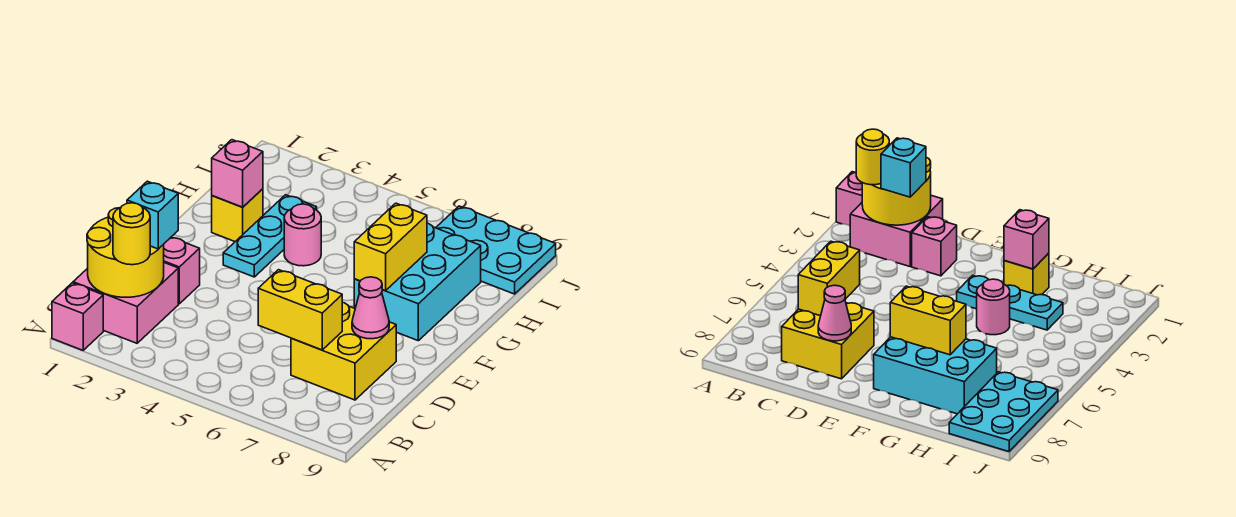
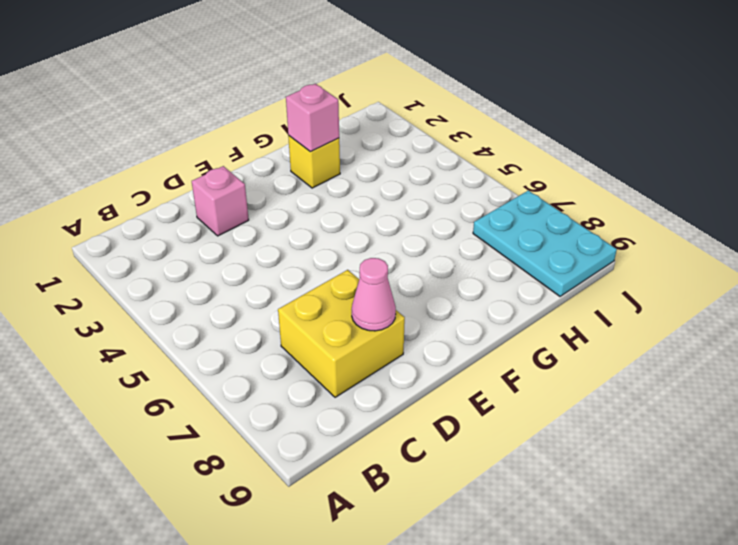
none -> pink 1x1 brick [52,283,103,350]
none -> pink 2x2 brick [73,263,178,343]
none -> cyan 1x3 plate [223,195,317,277]

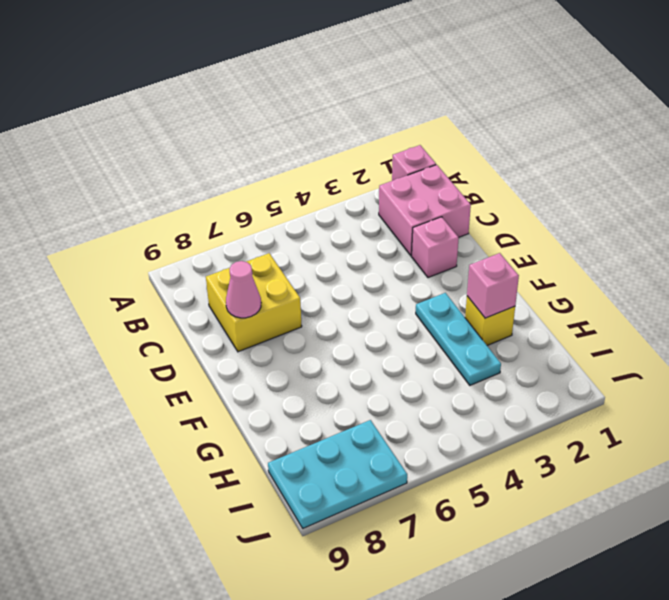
none -> cyan 2x3 brick [354,223,481,341]
none -> pink 1x1 round brick [284,204,321,266]
none -> yellow 2x2 round brick [87,208,164,297]

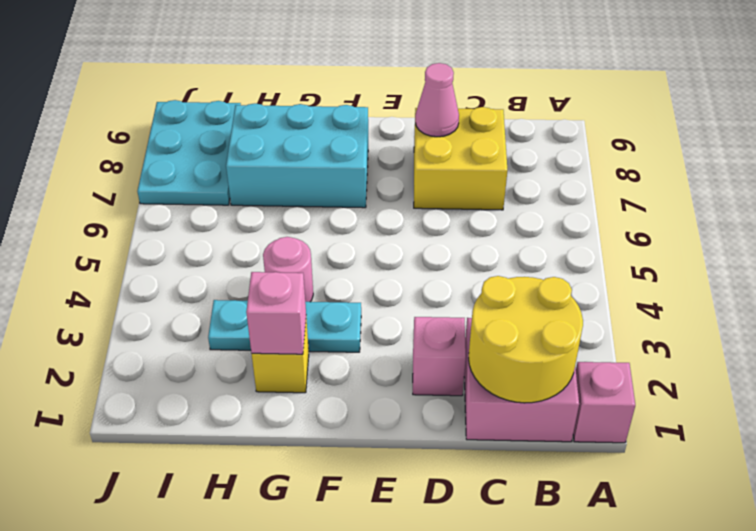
none -> yellow 1x2 brick [258,270,342,350]
none -> yellow 1x2 brick [354,203,427,291]
none -> yellow 1x1 round brick [113,203,150,265]

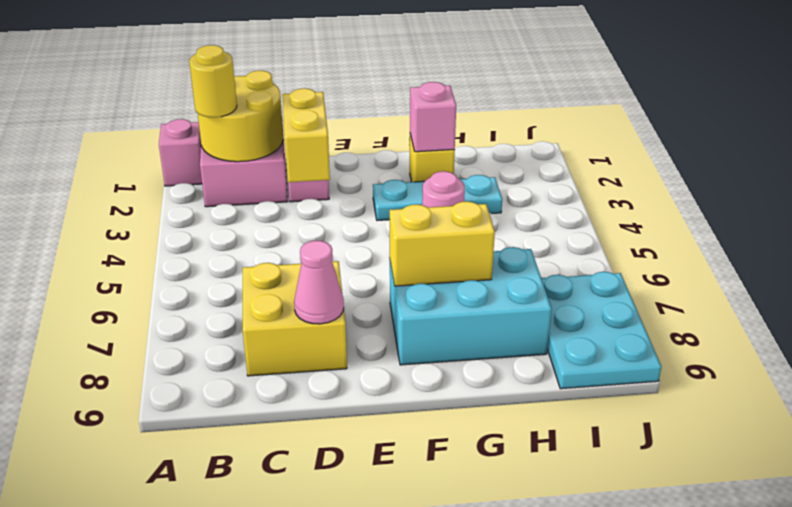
yellow 1x2 brick [282,88,330,182] -> yellow 1x2 brick moved to [258,270,342,350]
none -> cyan 1x1 brick [127,181,178,249]

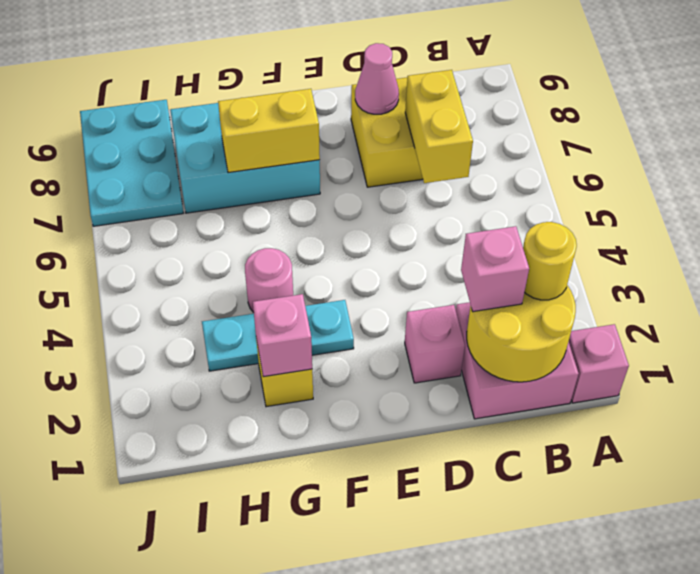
pink 1x1 brick [461,226,529,312] -> cyan 1x1 brick [127,181,178,249]

